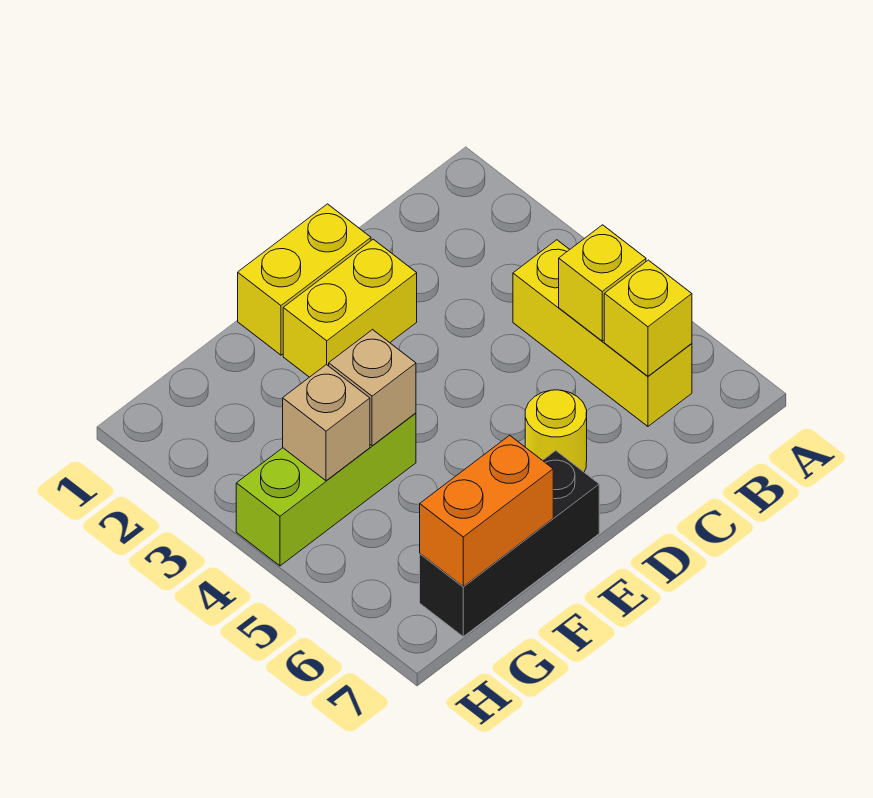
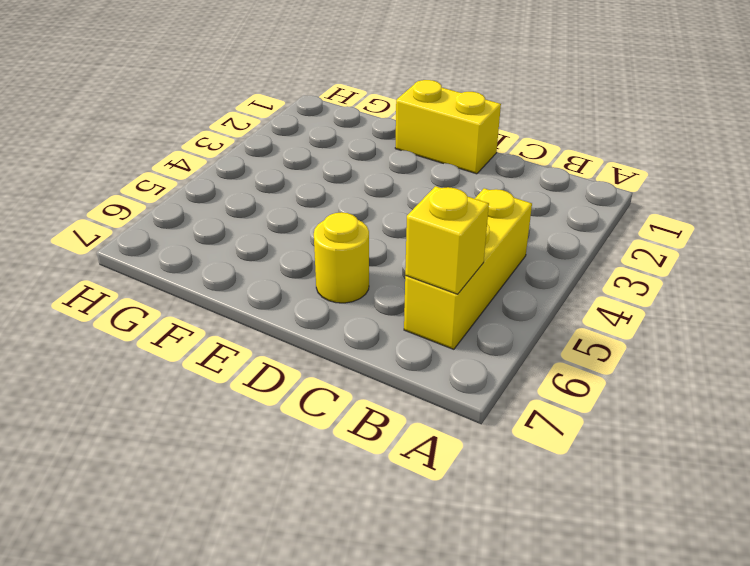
none -> yellow 1x2 brick [283,239,417,377]
none -> black 1x3 brick [420,451,599,637]

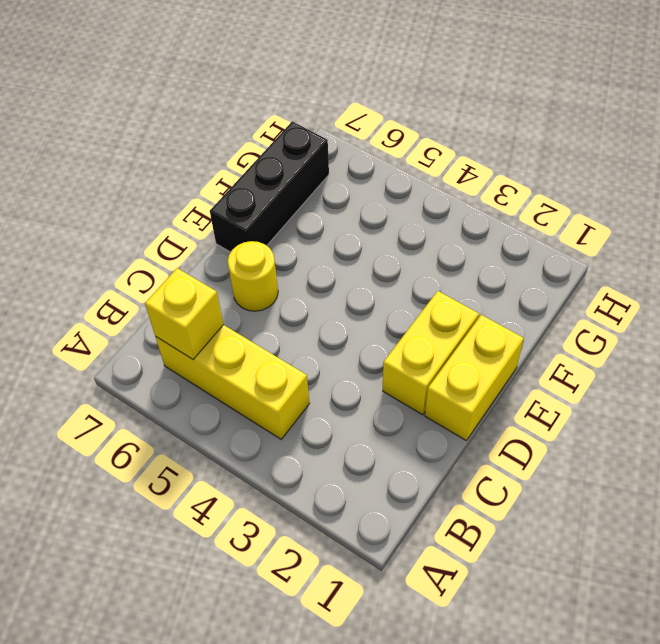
none -> lime 1x3 brick [236,413,416,566]
none -> yellow 1x1 brick [559,225,646,341]

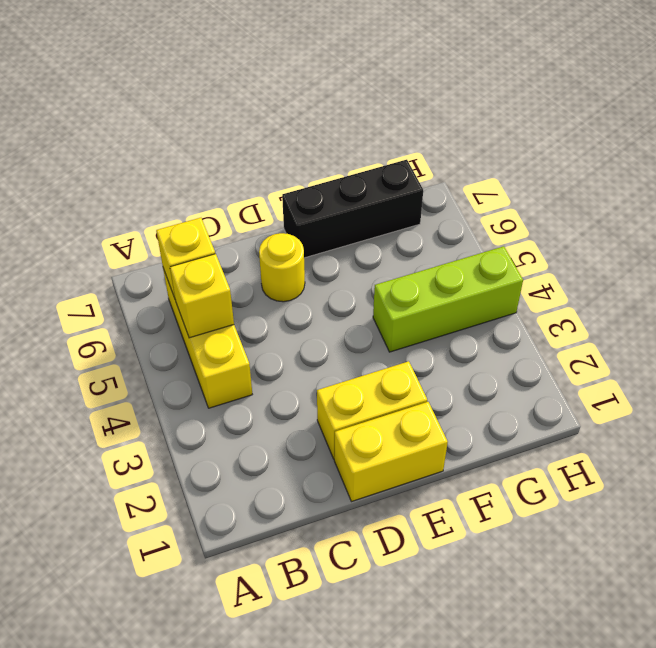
none -> tan 1x1 brick [329,330,416,446]
none -> orange 1x2 brick [420,435,553,586]

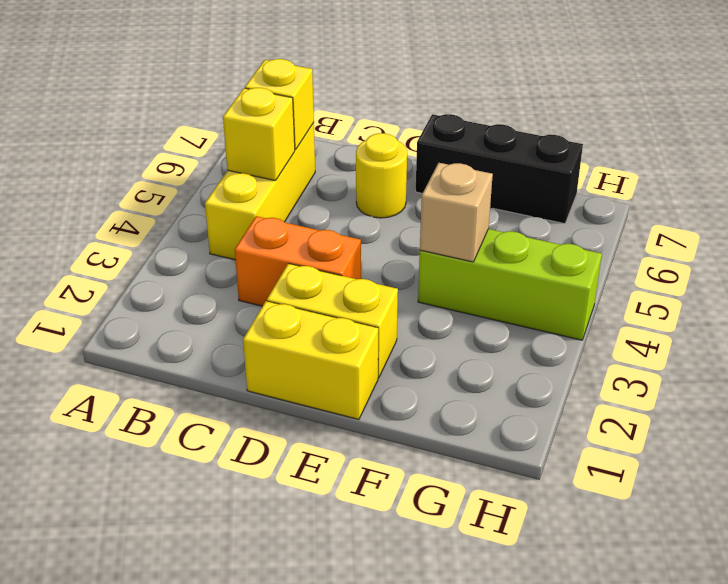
orange 1x2 brick [235,216,361,306] -> orange 1x2 brick moved to [420,435,553,586]
none -> tan 1x1 brick [283,365,370,481]

